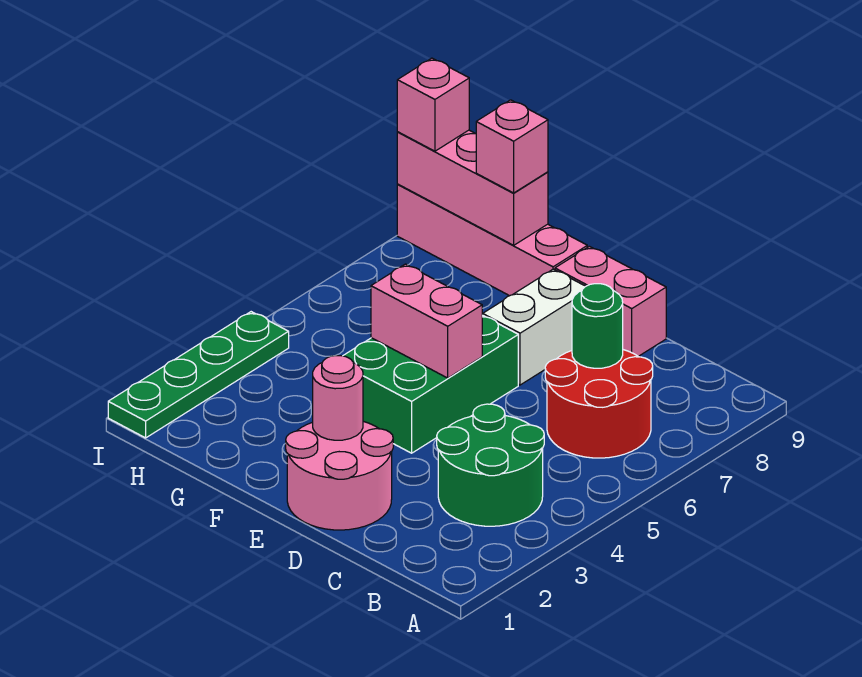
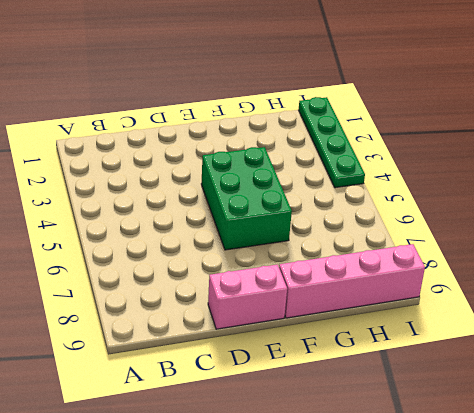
none -> green 2x2 round brick [437,404,544,526]
none -> red 2x2 round brick [545,350,653,458]
none -> pink 2x2 round brick [286,421,393,530]

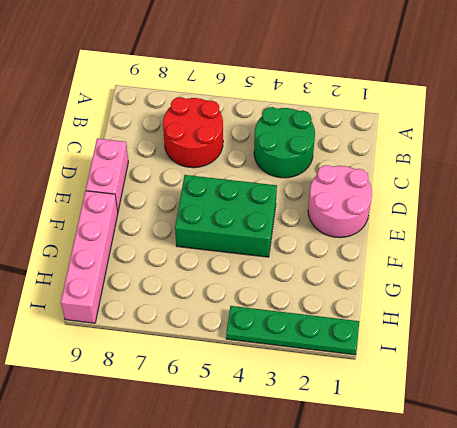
none -> white 1x2 brick [483,269,585,385]
none -> green 1x1 round brick [572,284,623,368]
none -> pink 1x1 round brick [313,355,363,440]

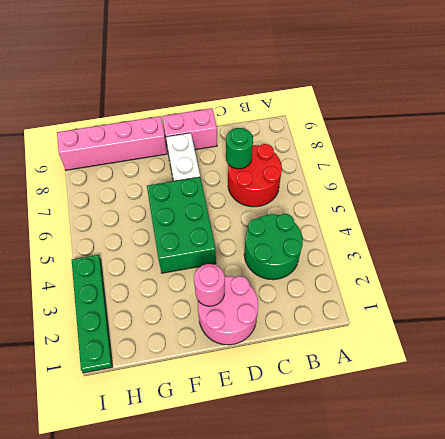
none -> pink 1x2 brick [371,264,482,378]
none -> pink 1x3 brick [397,130,548,245]
none -> pink 1x1 brick [476,100,548,193]

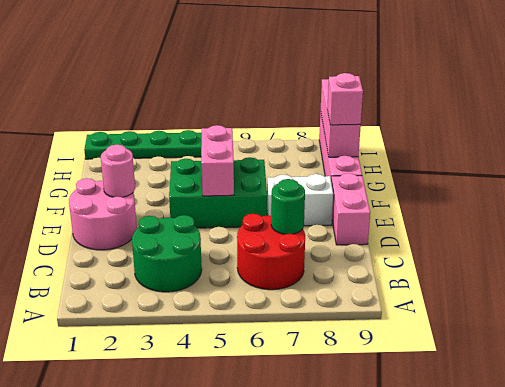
none -> pink 1x1 brick [397,58,469,151]

